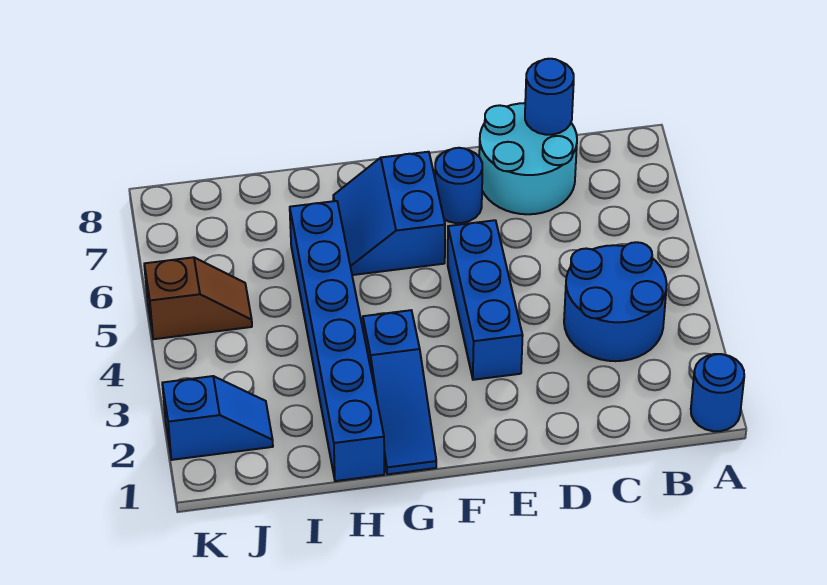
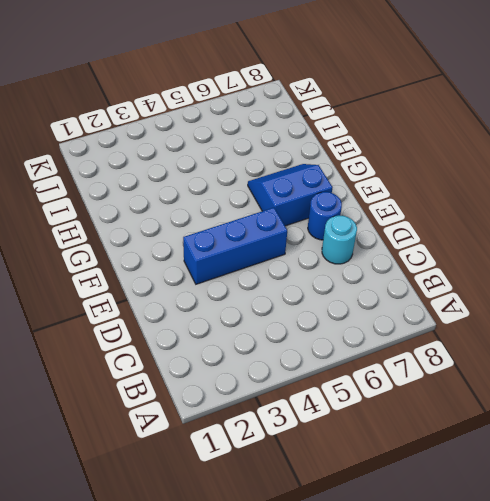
cyan 1x1 round brick [322,215,357,264] -> cyan 2x2 round brick [479,103,577,214]
none -> blue 1x1 round brick [691,354,744,431]
none -> blue 2x2 round brick [564,242,667,361]

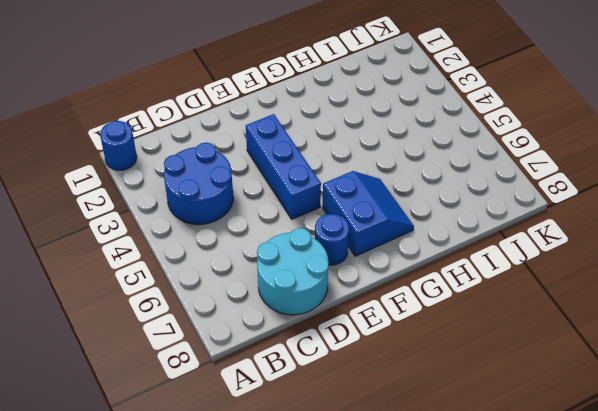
none -> blue 1x3 slope [363,310,436,474]
none -> blue 1x6 brick [290,201,384,481]

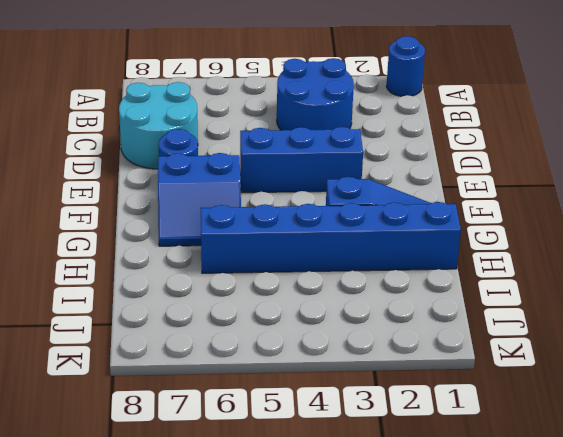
none -> blue 1x2 slope [162,376,273,460]
none -> brown 1x2 slope [144,257,252,339]

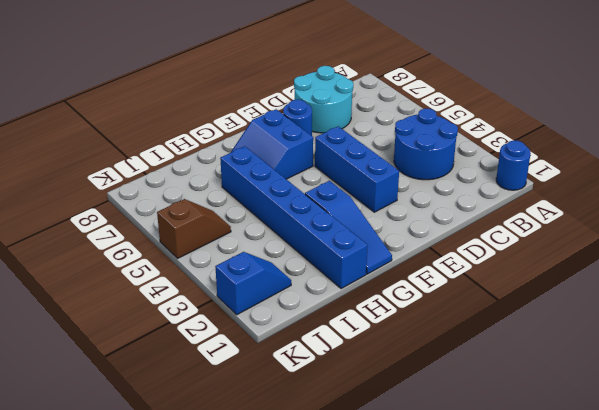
none -> blue 1x1 round brick [525,59,574,135]

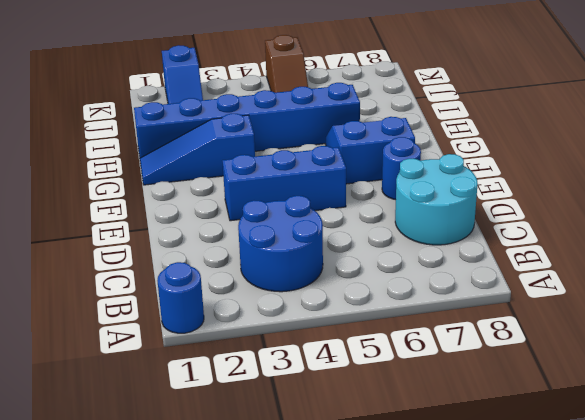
none -> blue 1x1 round brick [525,59,574,135]

